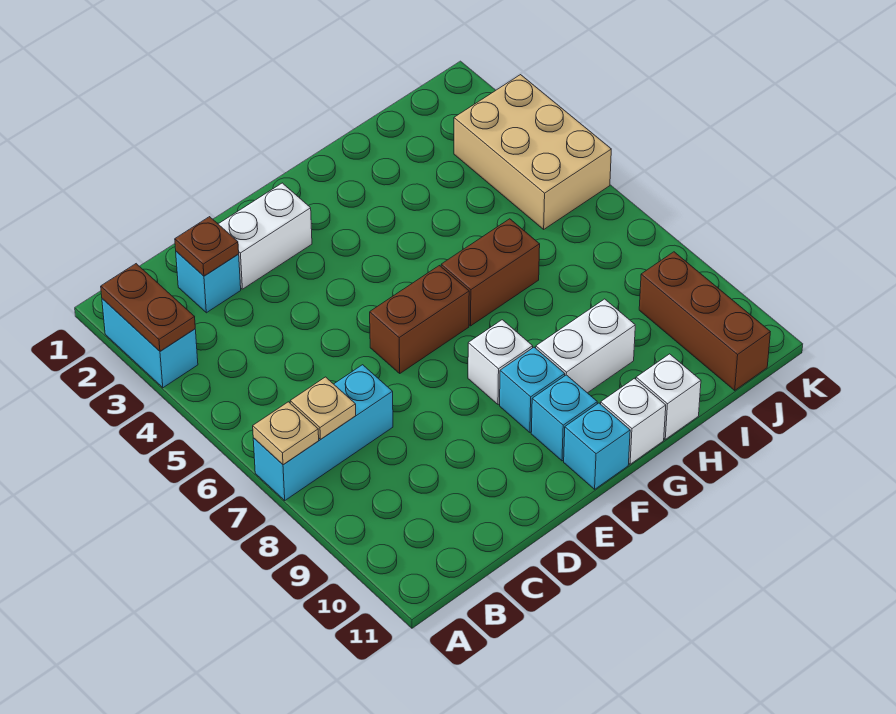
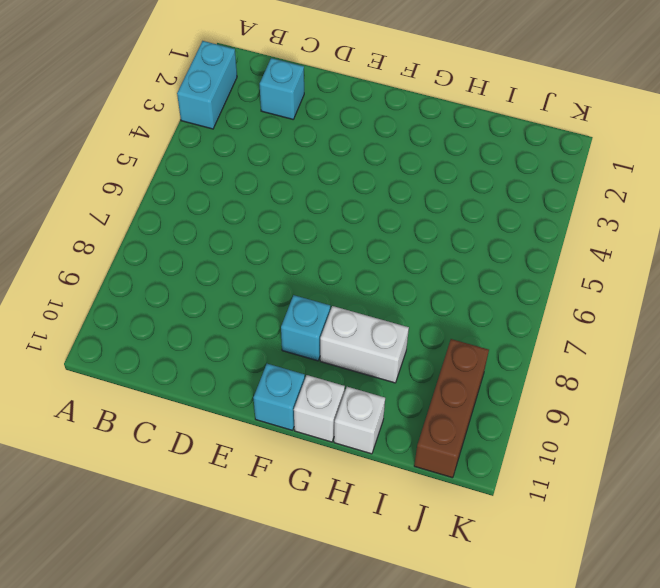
none -> cyan 1x3 brick [253,365,393,500]
none -> white 1x2 brick [219,183,312,289]
none -> brown 1x2 brick [370,266,469,373]

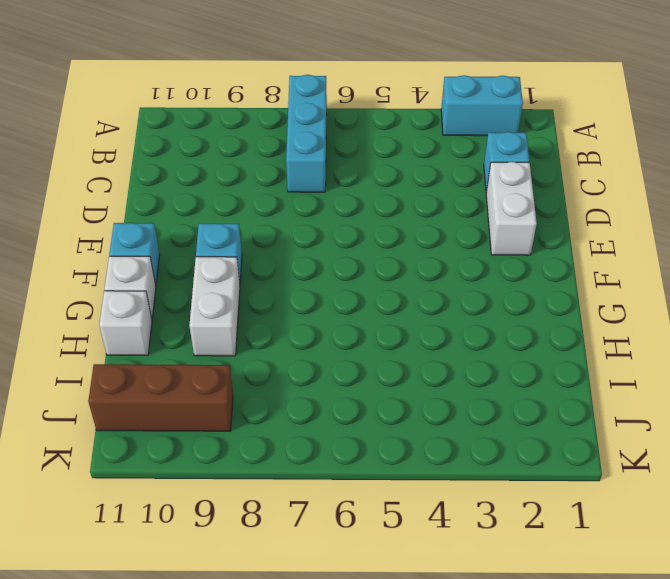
none -> brown 1x2 brick [370,266,469,373]
none -> white 1x1 brick [468,320,533,405]
none -> cyan 1x1 brick [531,375,597,461]

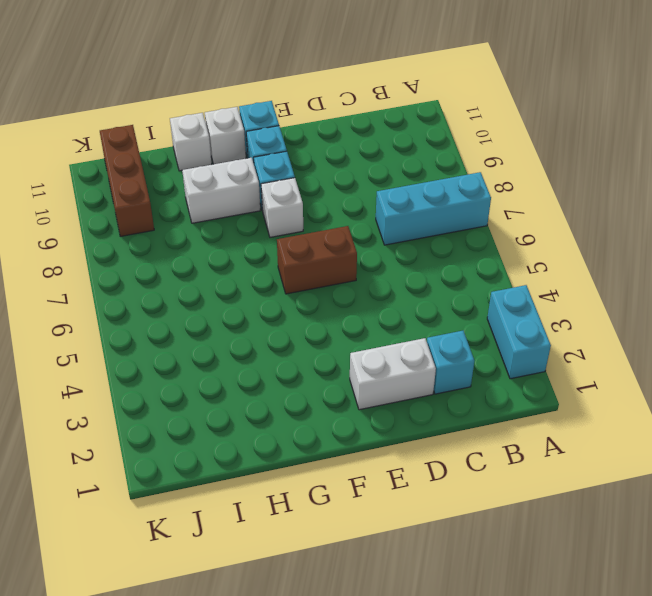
none -> brown 1x2 brick [441,219,540,326]
none -> tan 2x3 brick [454,75,611,229]
none -> brown 1x2 plate [101,264,195,351]

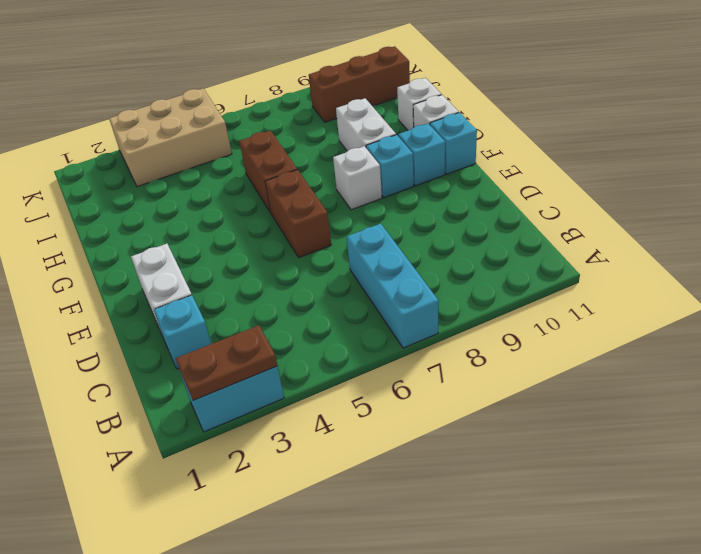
none -> tan 1x1 plate [253,402,319,465]
none -> tan 1x1 plate [290,377,356,439]
none -> brown 1x1 plate [175,217,239,276]

